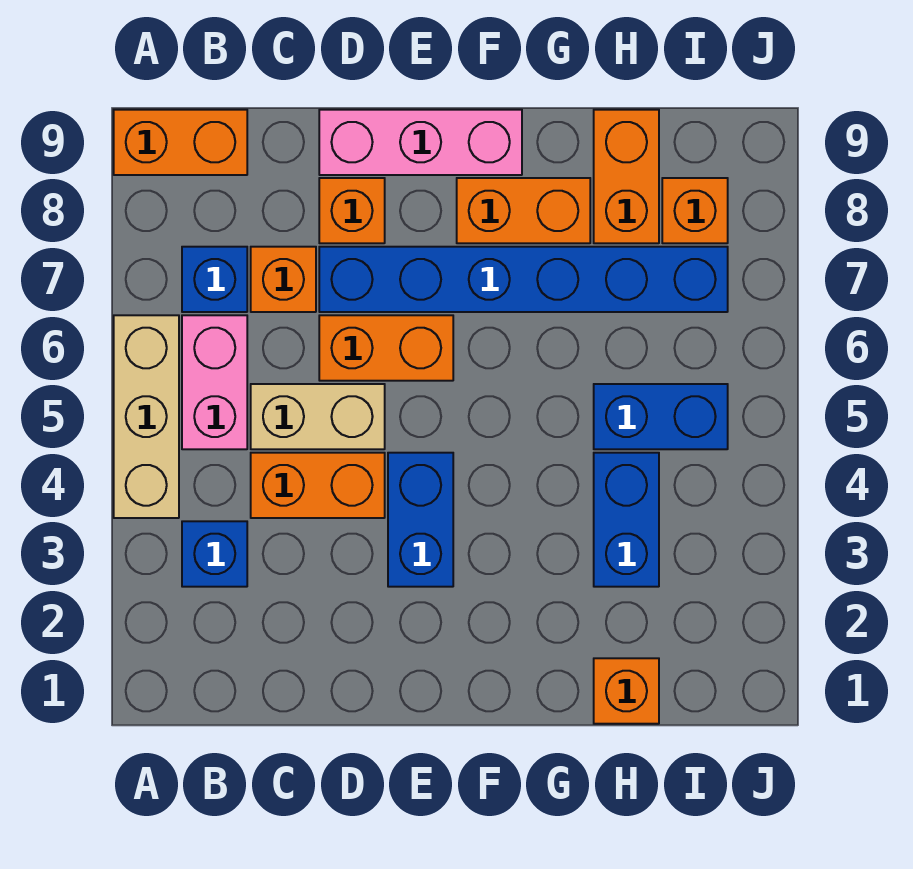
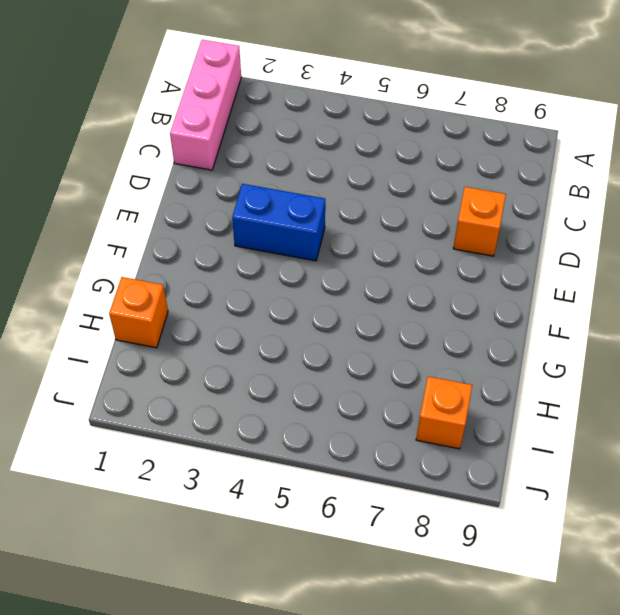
pink 1x3 brick [170,40,241,170] -> pink 1x3 brick moved to [319,110,522,175]
none -> tan 1x3 brick [114,315,179,518]
none -> orange 1x2 brick [114,110,247,175]
none -> blue 1x1 brick [182,521,247,587]

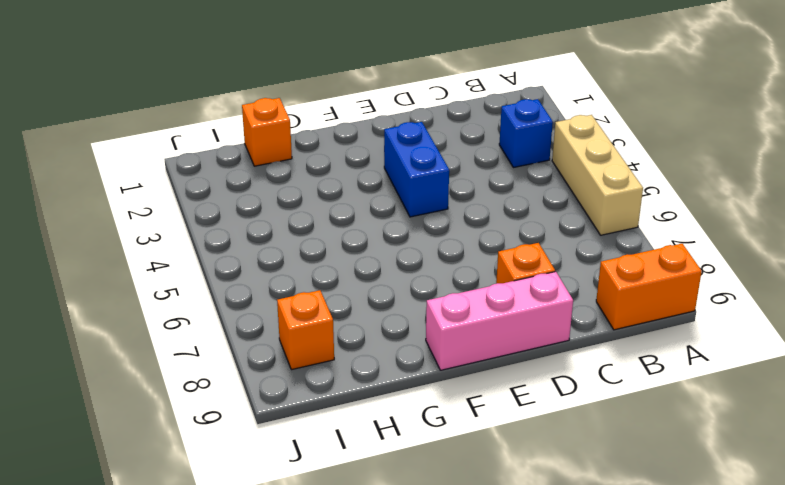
none -> pink 1x2 brick [182,315,247,449]
none -> blue 1x1 brick [182,247,247,312]
none -> orange 1x2 brick [251,453,385,518]

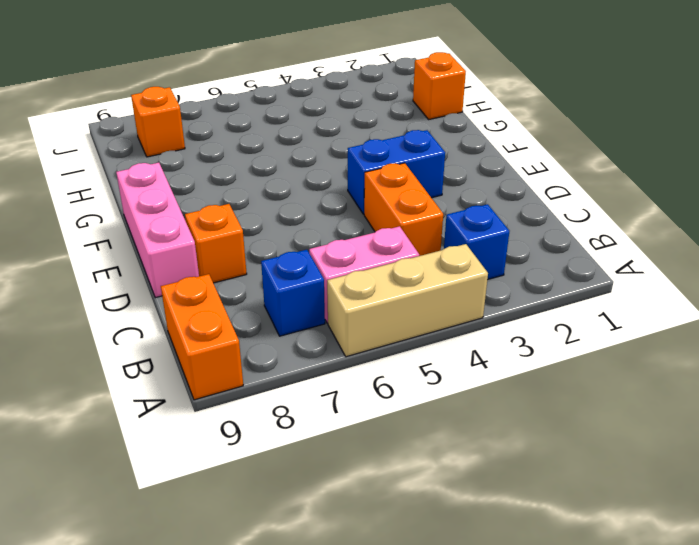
none -> tan 1x2 brick [251,384,385,449]
none -> orange 1x1 brick [251,247,316,312]
none -> orange 1x2 brick [319,315,453,381]

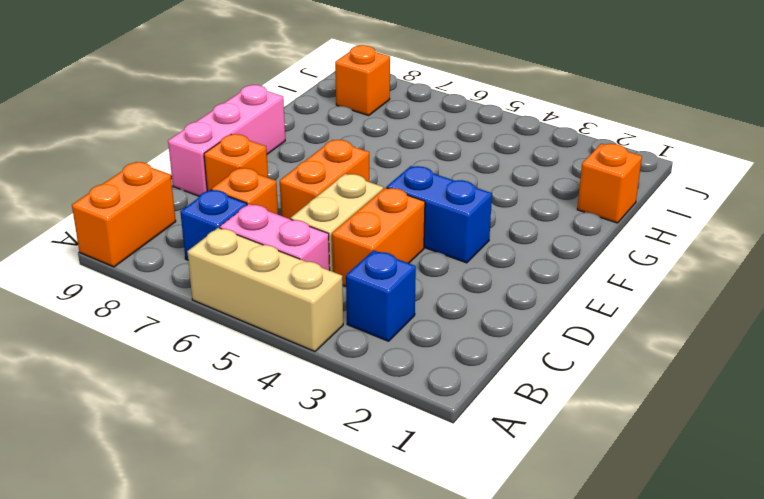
none -> blue 1x6 brick [319,247,728,312]
none -> orange 1x2 brick [457,178,590,243]
none -> blue 1x2 brick [594,453,659,587]

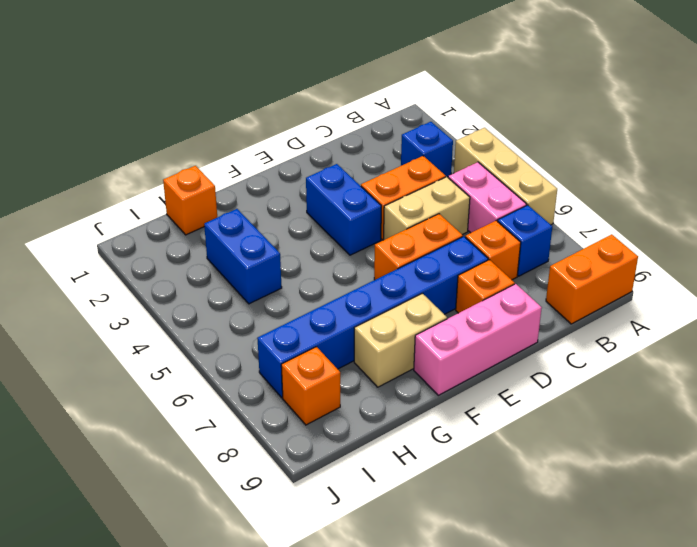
tan 1x2 brick [354,293,447,387] -> orange 1x2 brick [457,178,590,243]
none -> blue 1x2 brick [594,384,728,449]
none -> orange 1x2 brick [594,110,659,243]

